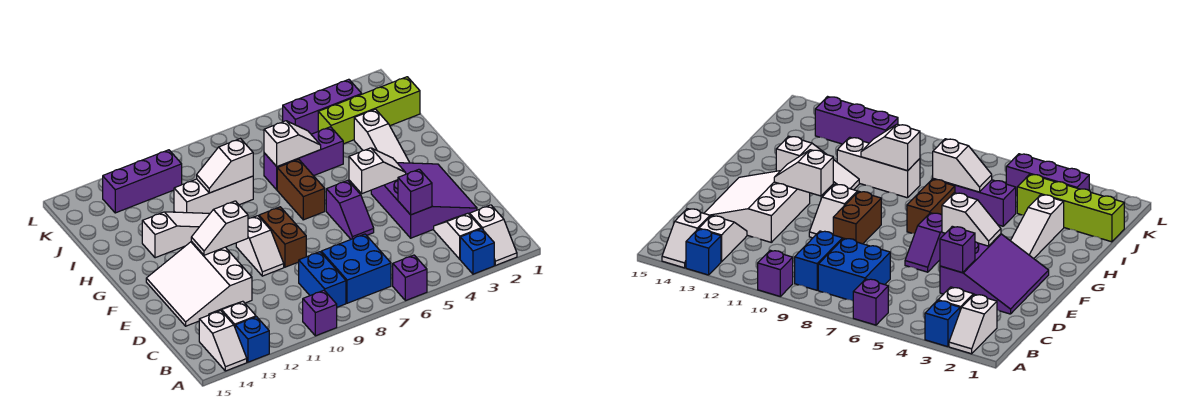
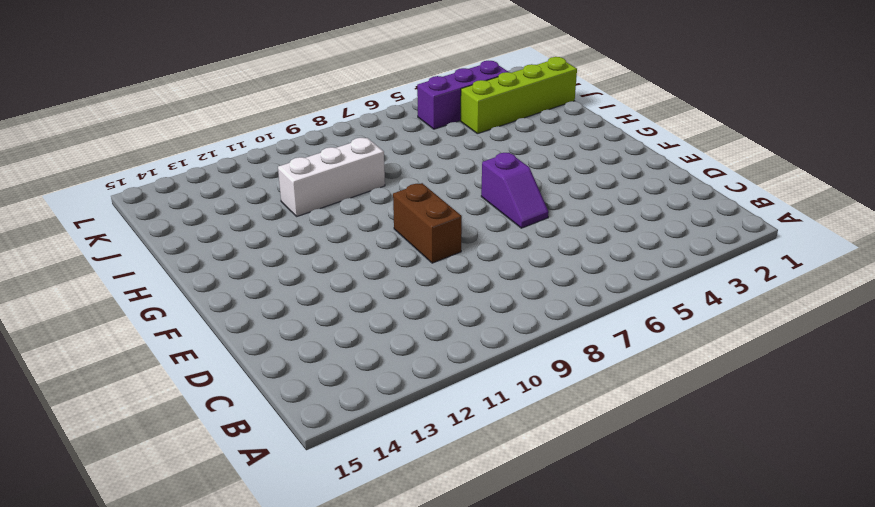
none -> white 1x2 slope [470,205,517,265]
none -> blue 1x1 brick [460,229,494,274]
none -> purple 1x1 brick [393,255,427,301]

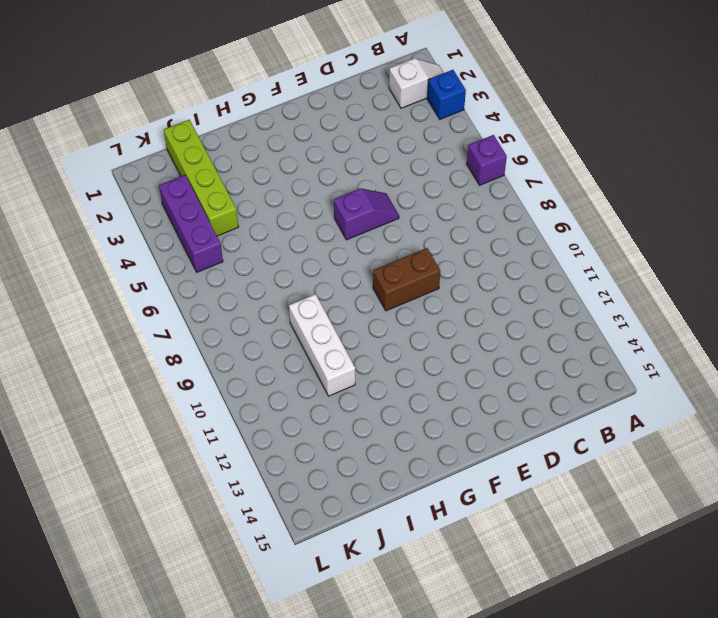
none -> purple 1x1 brick [303,290,337,336]
none -> blue 1x1 brick [235,317,269,362]
none -> white 1x2 slope [199,311,247,371]

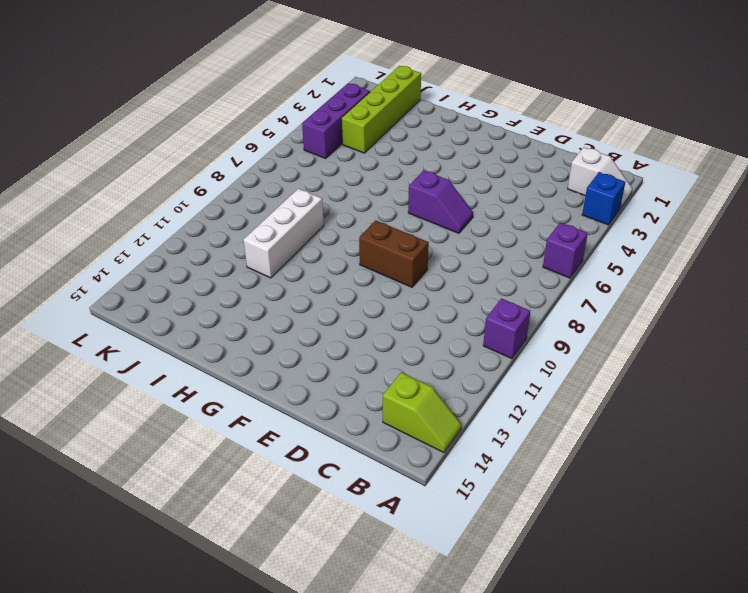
lime 1x2 slope [383,372,462,453] -> white 1x2 slope [199,311,247,371]
none -> blue 1x1 brick [235,317,269,362]
none -> white 1x2 slope [434,213,481,259]
none -> blue 2x2 brick [321,234,391,303]

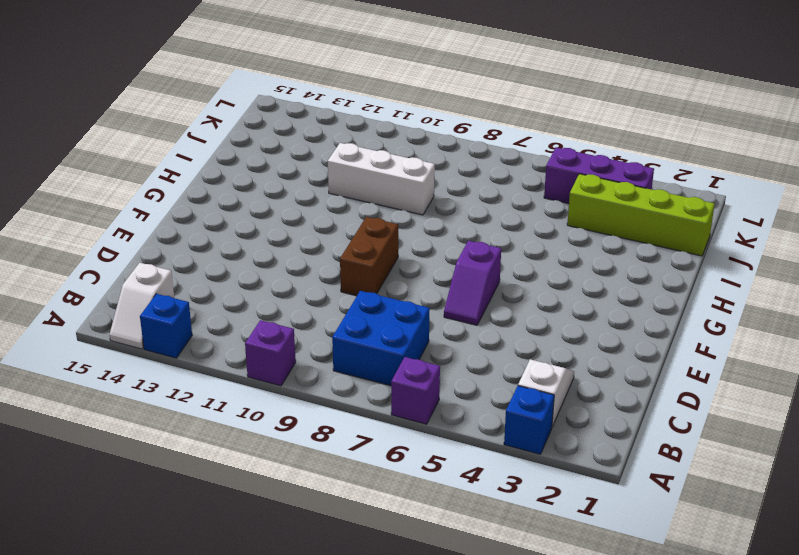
none -> white 1x2 slope [470,205,517,265]
none -> blue 1x2 brick [299,252,346,307]
none -> white 1x2 slope [209,301,256,326]

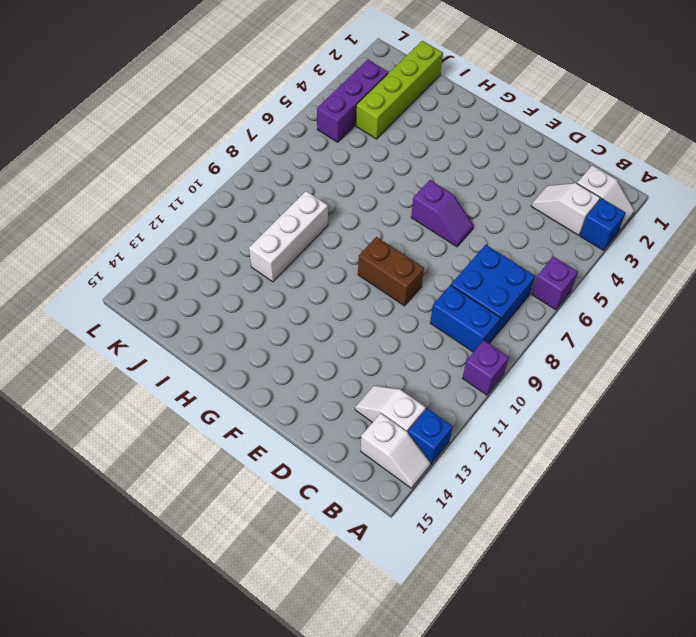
none -> purple 3x3 slope [371,163,477,238]
none -> white 3x3 slope [146,241,252,326]
none -> white 1x2 slope [236,216,284,276]

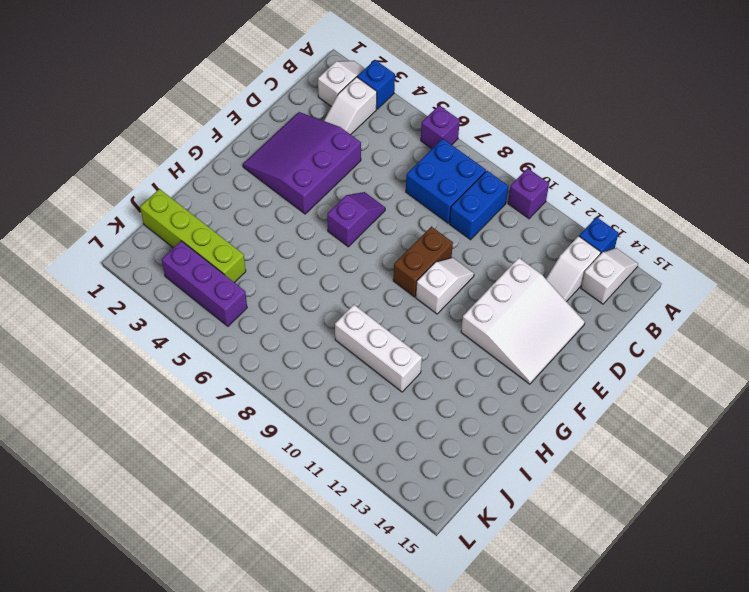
none -> white 1x3 slope [354,109,410,163]
none -> brown 1x2 brick [277,159,325,220]
none -> white 1x3 slope [142,212,209,258]

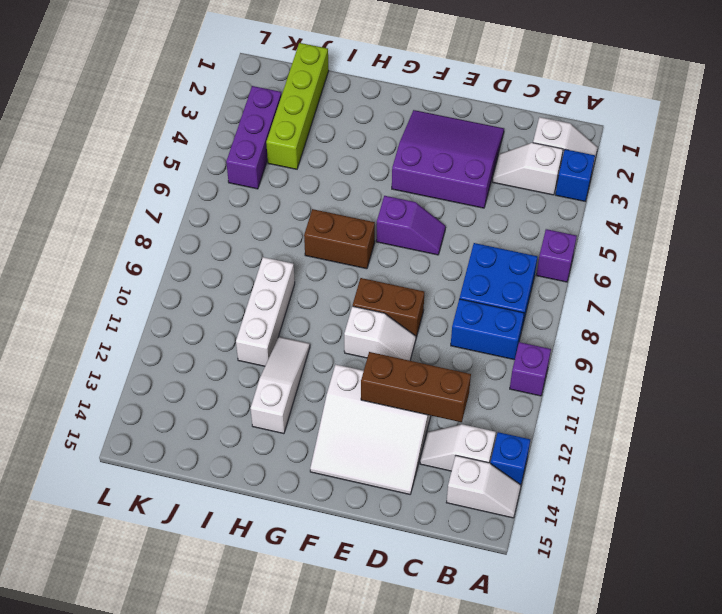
brown 1x3 brick [361,352,471,422] -> none
none -> white 1x3 slope [354,109,410,163]
none -> purple 1x3 brick [264,127,343,190]
none -> purple 1x3 brick [103,150,182,213]

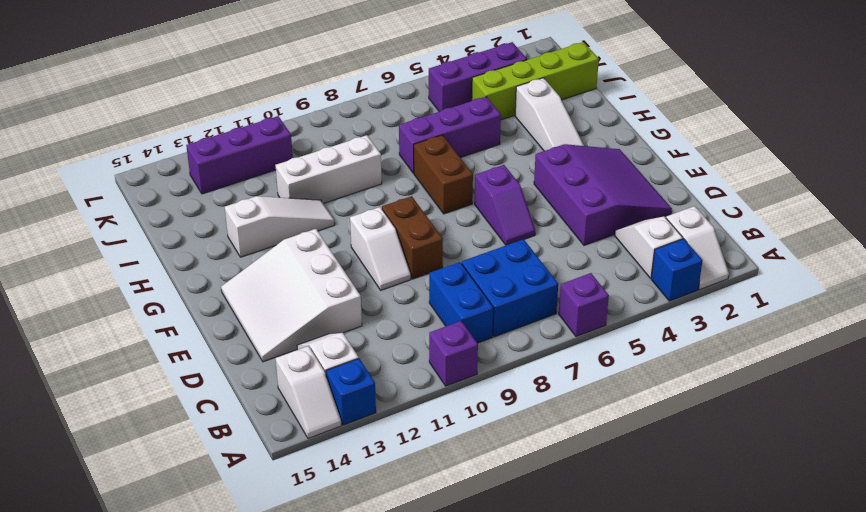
none -> purple 1x1 brick [398,169,432,215]
none -> white 1x2 slope [349,148,406,194]
none -> white 1x2 slope [191,201,248,255]

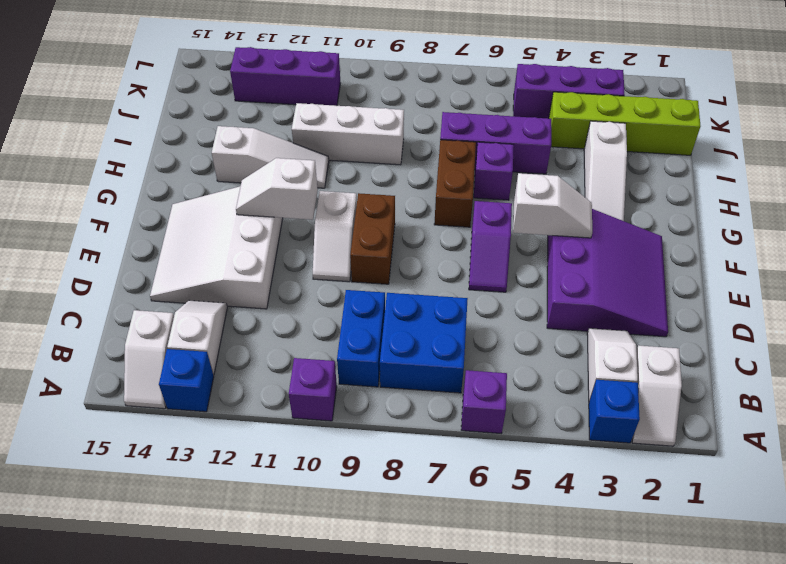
purple 1x1 brick [474,142,514,200] -> purple 1x1 brick moved to [398,169,432,215]
none -> white 1x2 slope [264,121,321,167]
none -> white 1x2 slope [197,139,253,193]

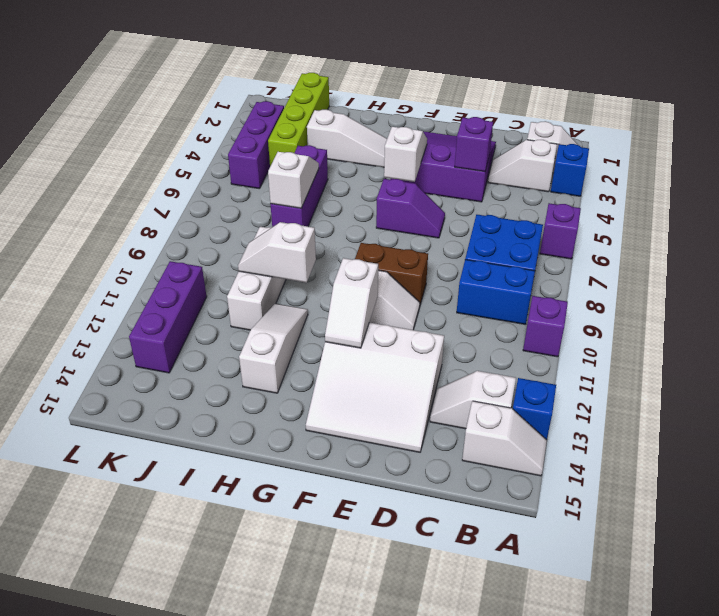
white 1x2 slope [238,222,316,283] -> white 1x2 slope turned to [197,139,253,193]
none -> brown 1x2 brick [277,159,325,220]

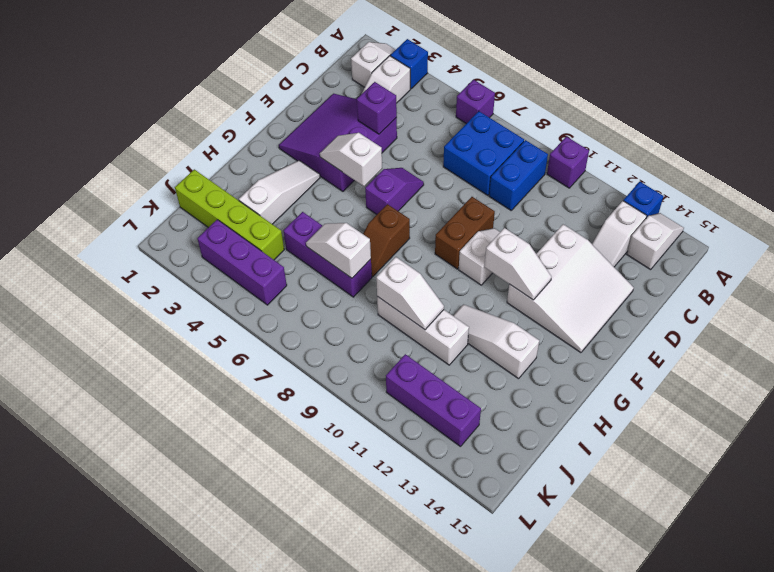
brown 1x2 slope [363,204,410,277] -> brown 1x2 brick [277,159,325,220]

